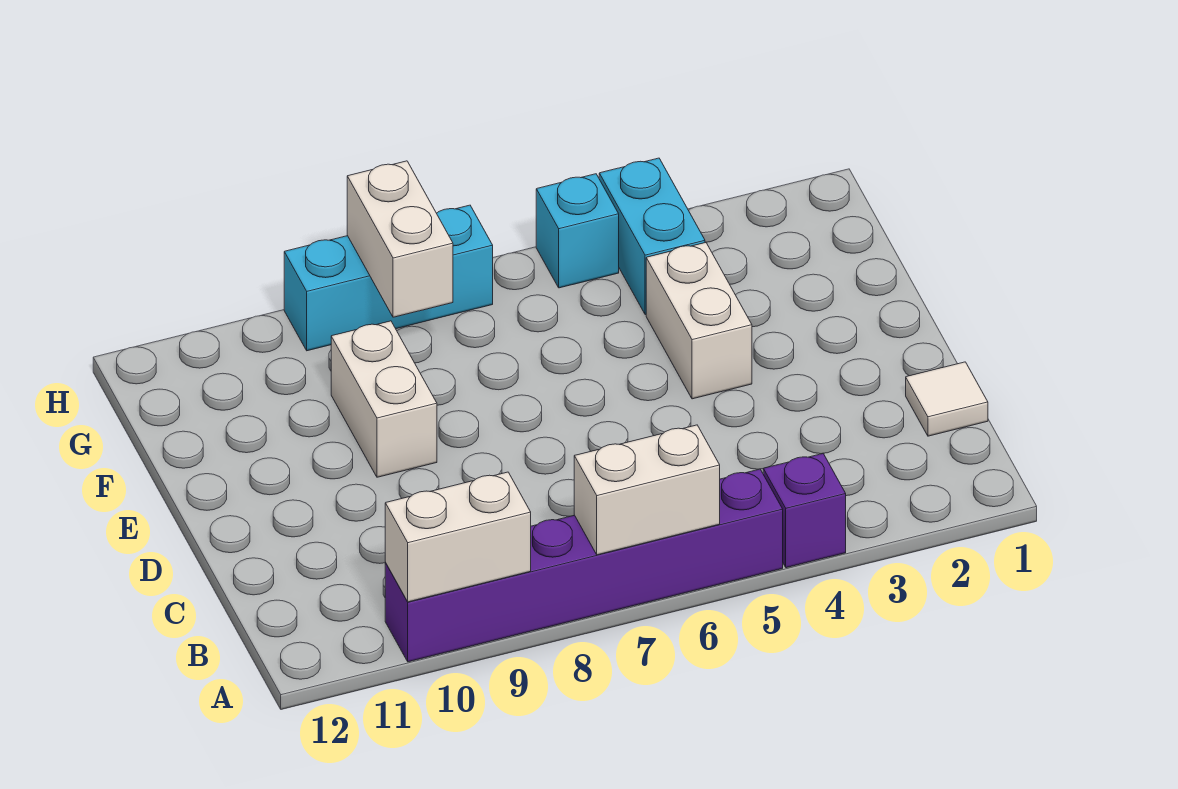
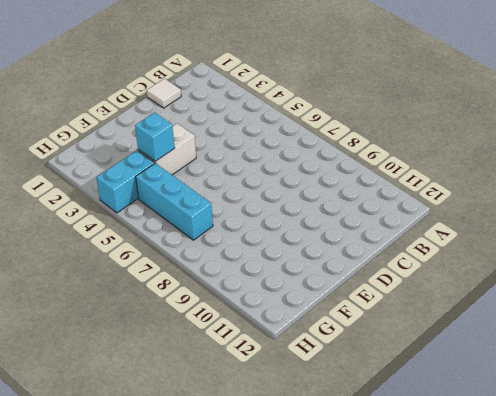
cyan 1x1 brick [135,112,175,161] -> cyan 1x1 brick moved to [536,174,619,288]
cyan 1x3 brick [136,163,213,240] -> cyan 1x3 brick moved to [284,205,493,351]
none -> purple 1x1 brick [763,454,846,568]
none -> purple 1x6 brick [385,469,783,662]

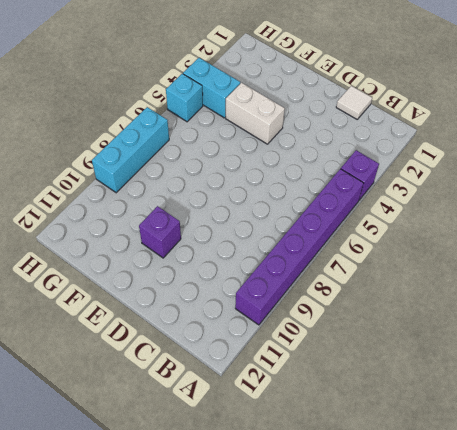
purple 1x1 brick [139,206,181,258] -> none
none -> white 1x2 brick [331,321,437,477]
none -> white 1x2 brick [574,425,720,555]

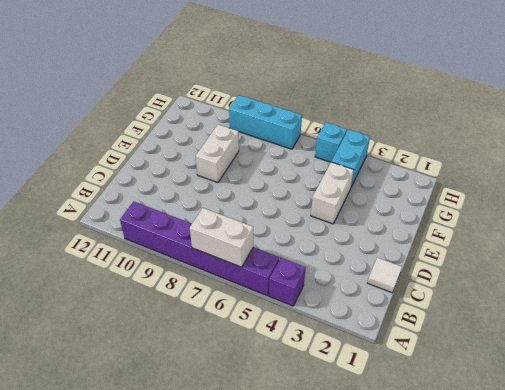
none -> white 1x2 brick [385,472,531,602]
none -> white 1x2 brick [347,161,453,317]

